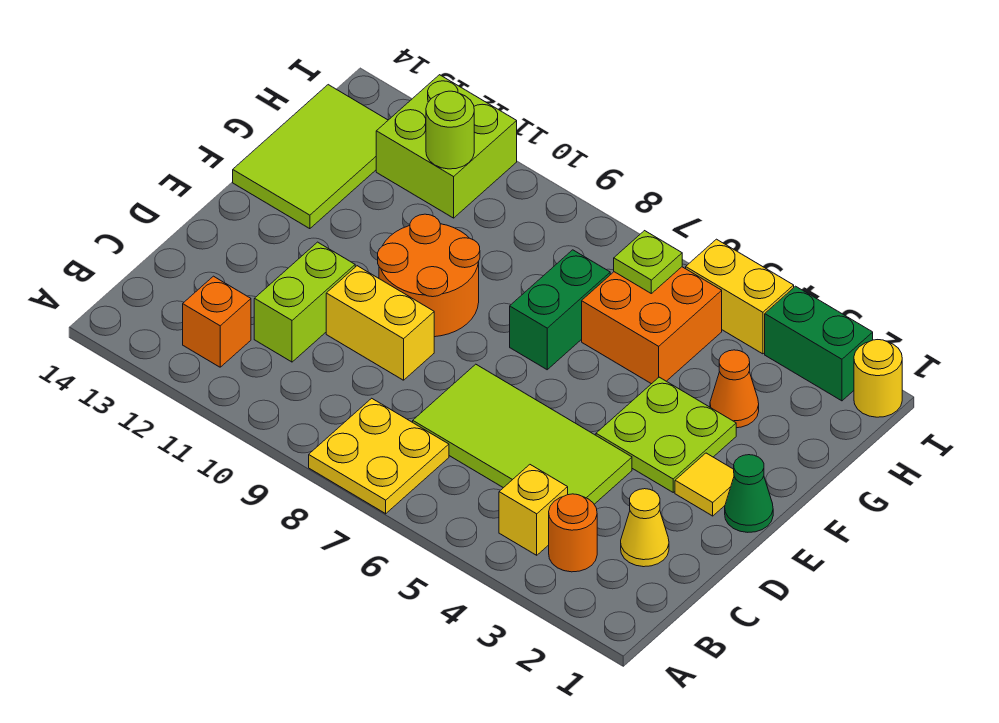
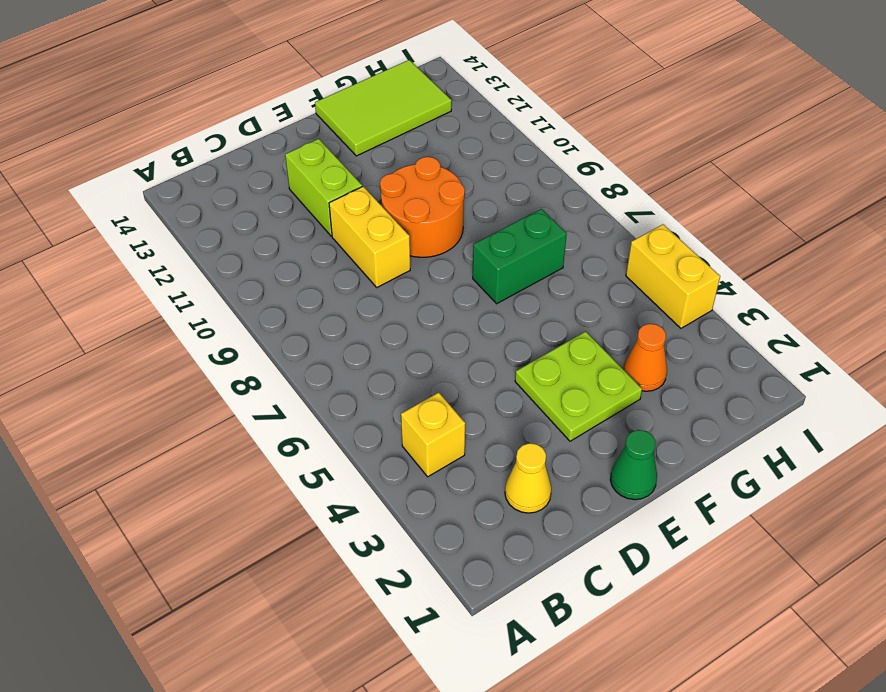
lime 1x2 brick [285,139,362,236] -> lime 1x2 brick turned to [254,242,355,362]
none -> yellow 2x2 plate [309,398,449,514]
none -> orange 1x1 round brick [549,494,597,572]
none -> orange 1x1 brick [183,276,251,367]

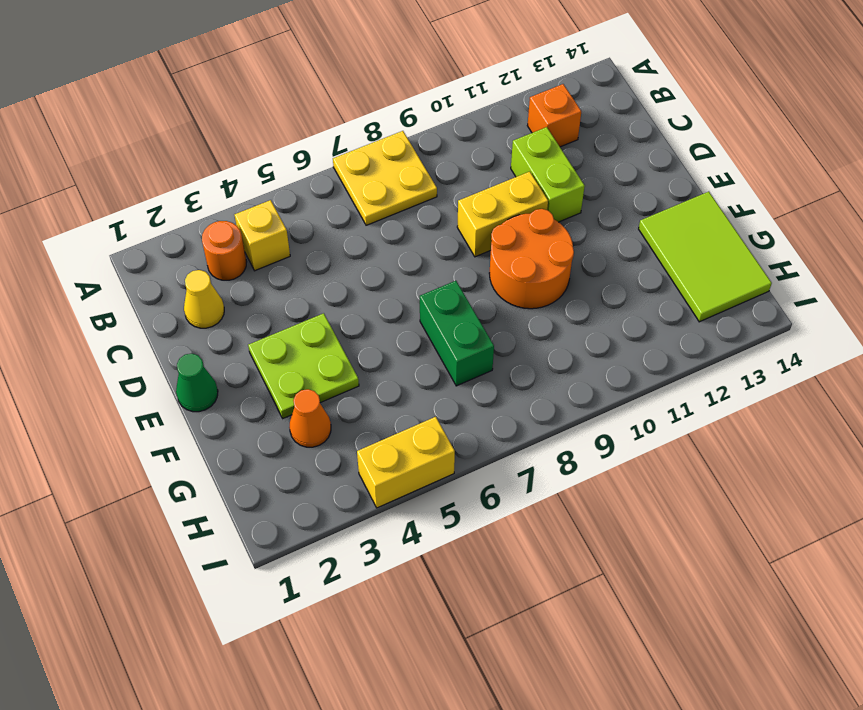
none -> lime 2x4 tile [413,364,632,504]
none -> yellow 1x1 tile [675,453,734,516]
none -> orange 2x2 brick [582,267,722,384]

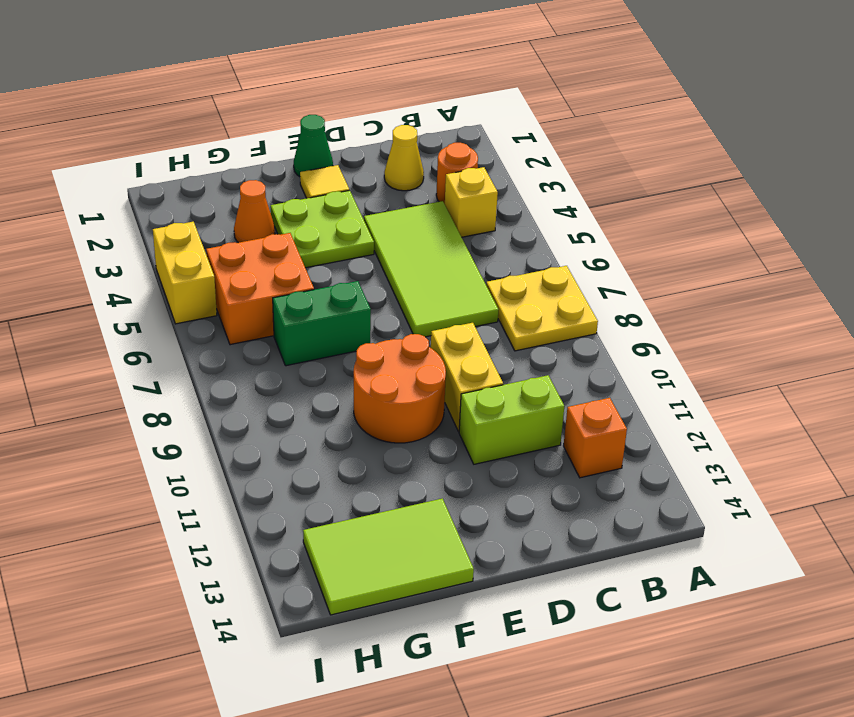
none -> lime 2x2 brick [376,75,517,218]
none -> yellow 1x1 round brick [854,340,902,417]
none -> green 1x2 brick [765,286,873,401]

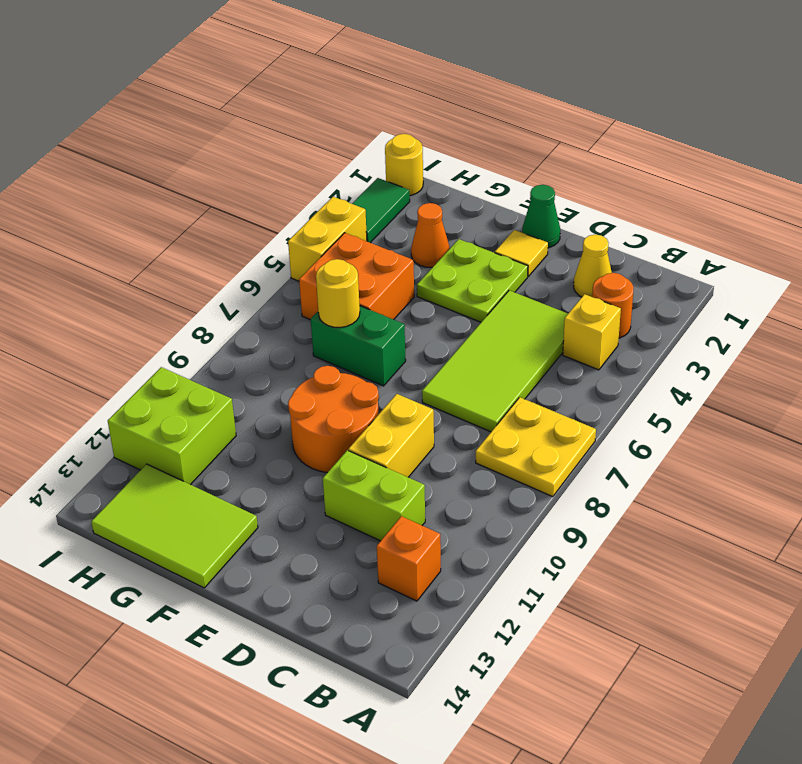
yellow 1x1 round brick [316,259,360,328] -> none
green 1x2 tile [352,178,410,243] -> green 1x2 brick [765,286,873,401]
none -> lime 1x1 plate [614,231,682,293]
none -> lime 1x1 round brick [426,91,474,169]

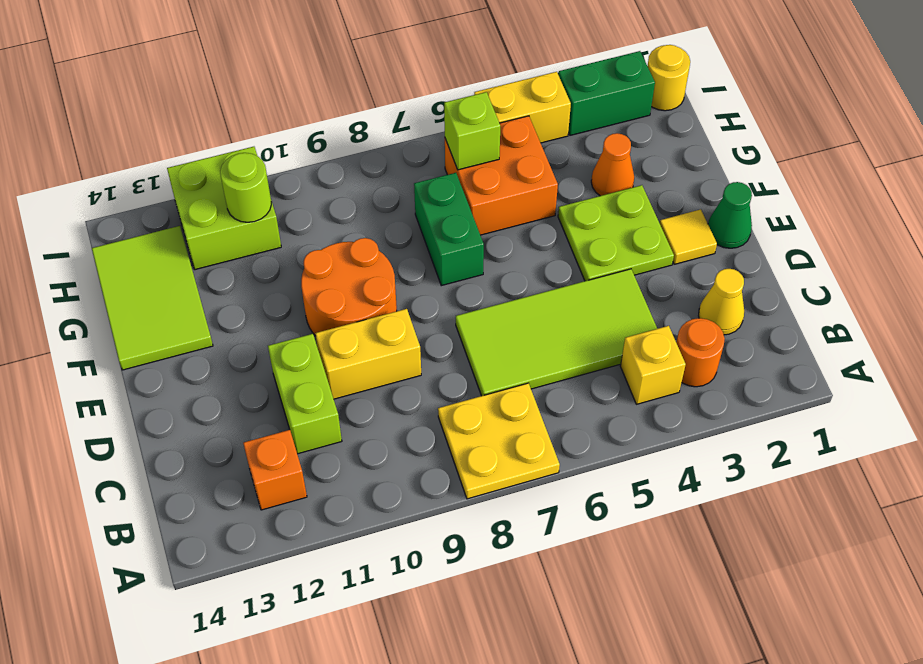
lime 1x1 brick [444,92,500,170] -> lime 1x1 plate [614,231,682,293]

